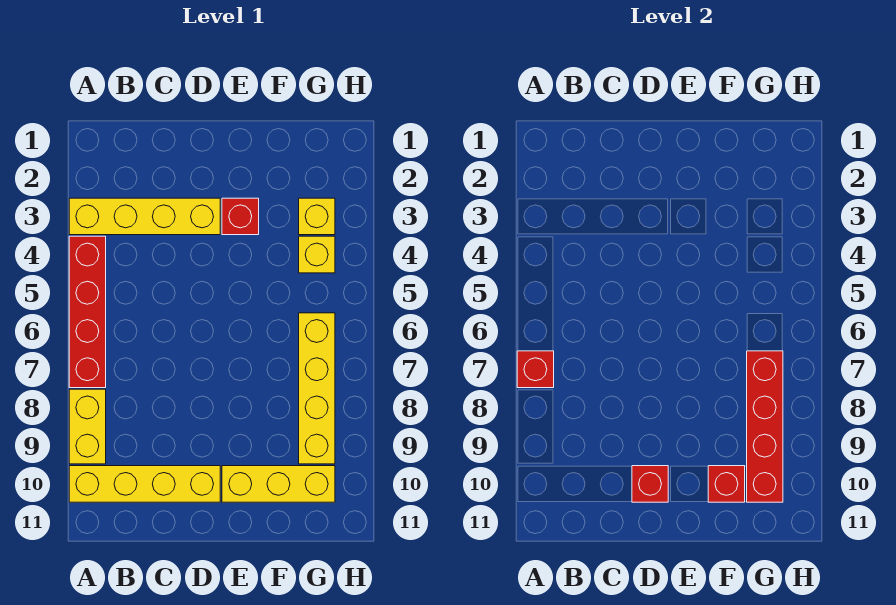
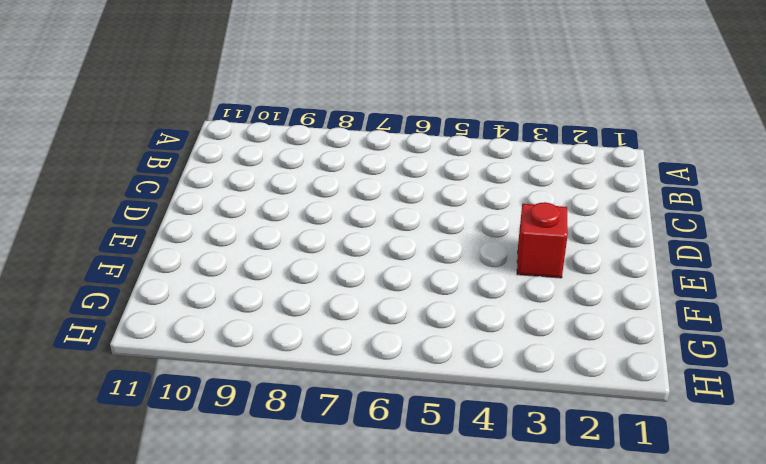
none -> yellow 1x4 brick [69,198,220,235]
none -> red 1x4 brick [69,236,106,388]
none -> yellow 1x2 brick [69,389,106,464]

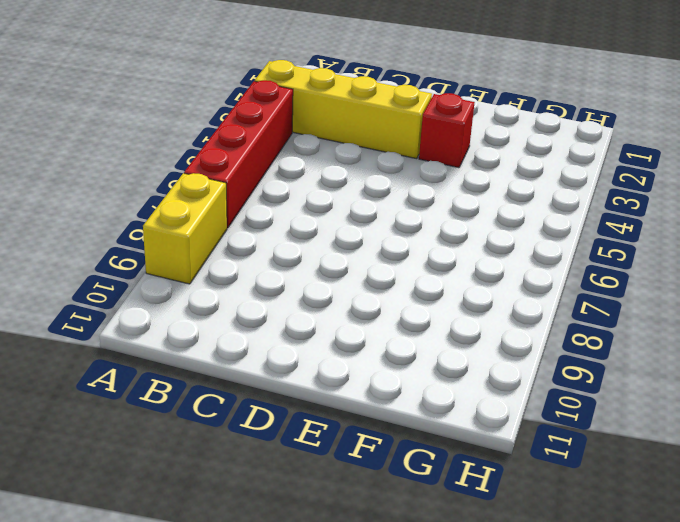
none -> yellow 1x4 brick [69,466,220,502]
none -> yellow 1x3 brick [222,466,335,502]
none -> yellow 1x1 brick [299,198,335,235]

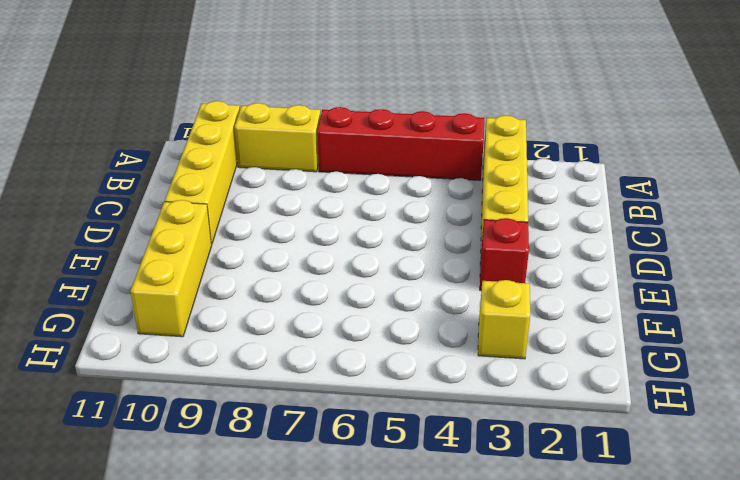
none -> yellow 1x1 brick [299,236,335,273]
none -> yellow 1x4 brick [299,313,335,464]
none -> red 1x1 brick [517,351,554,388]

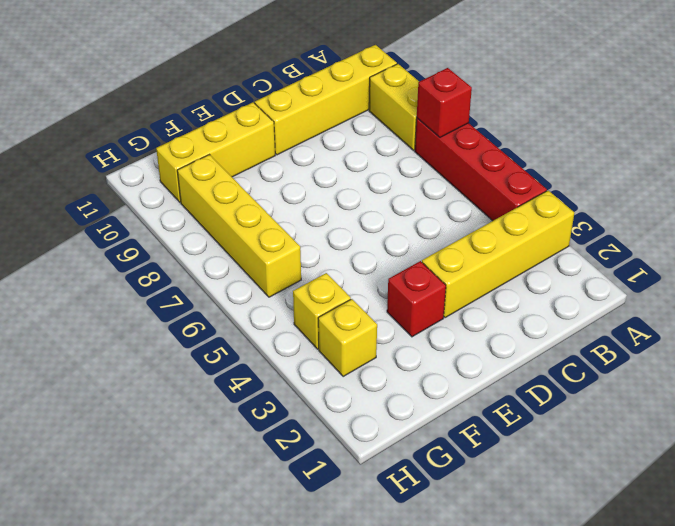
none -> red 1x1 brick [632,466,668,502]
none -> red 1x1 brick [708,466,745,502]
none -> red 1x4 brick [747,351,783,502]

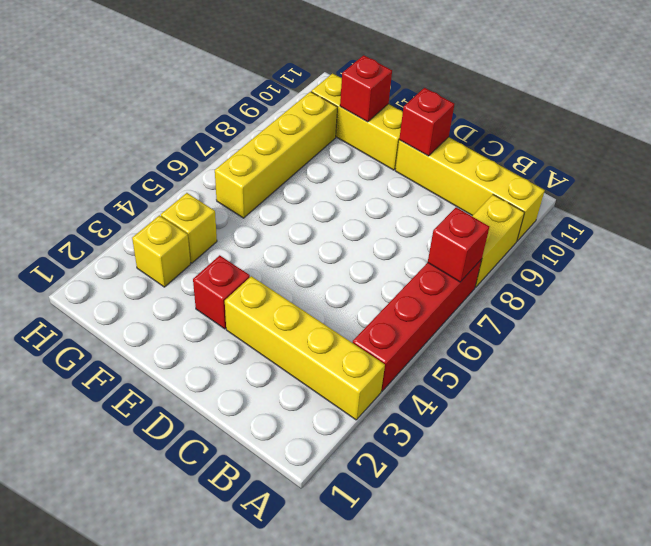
none -> red 1x4 brick [747,351,783,502]

